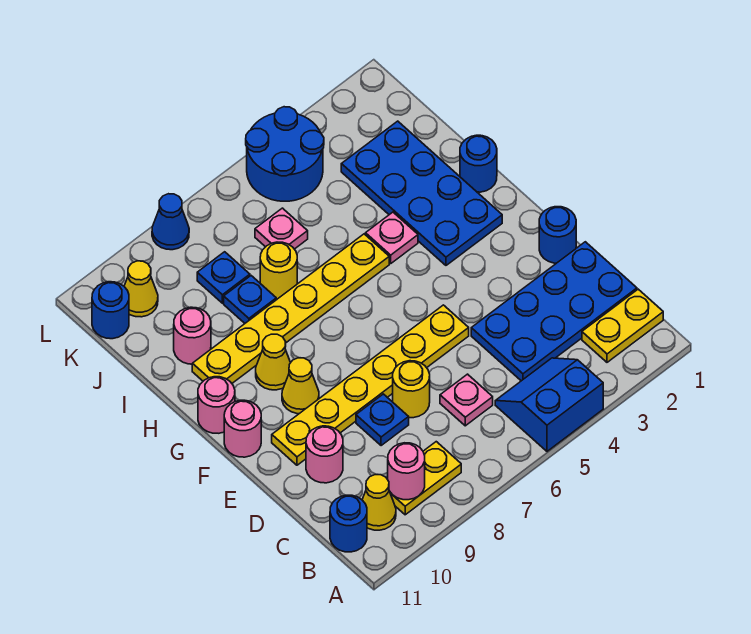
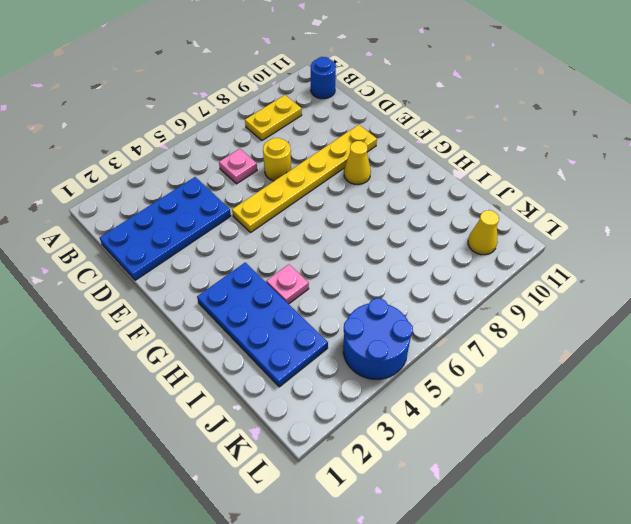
none -> blue 2x2 slope [495,358,603,451]
none -> yellow 1x2 plate [582,289,663,362]
none -> yellow 1x1 cone [362,475,396,530]
none -> blue 1x1 plate [356,394,409,446]

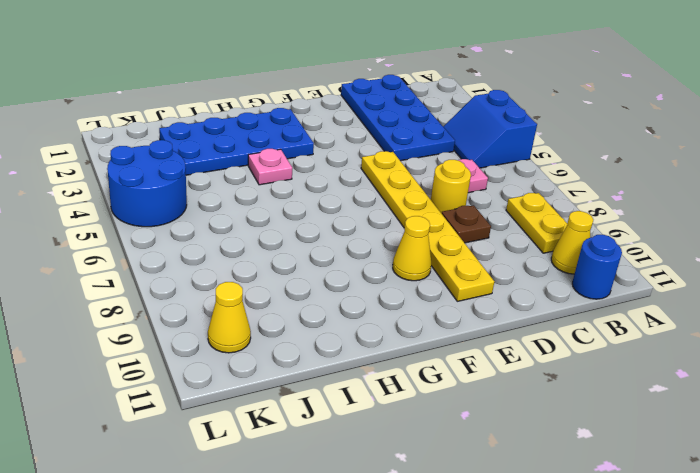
brown 1x1 plate [442,205,491,243] -> blue 1x1 plate [356,394,409,446]
none -> yellow 1x2 plate [582,289,663,362]
none -> pink 1x1 round brick [306,426,343,483]
none -> blue 1x1 round brick [539,207,576,263]
none -> pink 1x1 round brick [224,400,261,457]

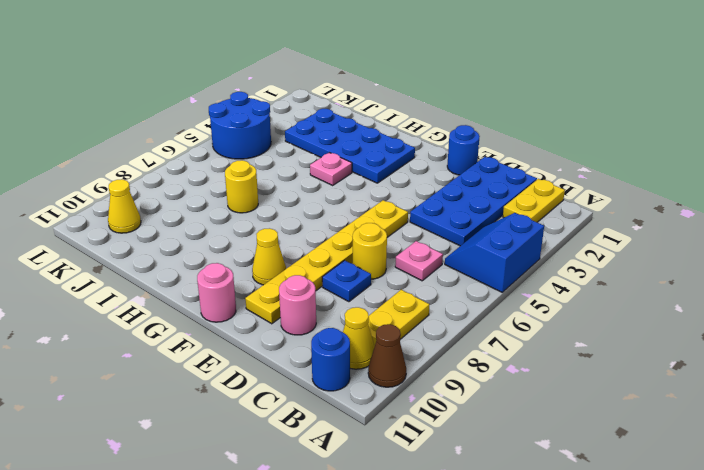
brown 1x1 cone [368,324,406,387] -> none
none -> yellow 1x1 cone [256,334,291,390]
none -> pink 1x1 round brick [198,377,235,433]
none -> blue 1x1 round brick [460,135,497,192]
none -> yellow 1x6 plate [192,234,389,383]

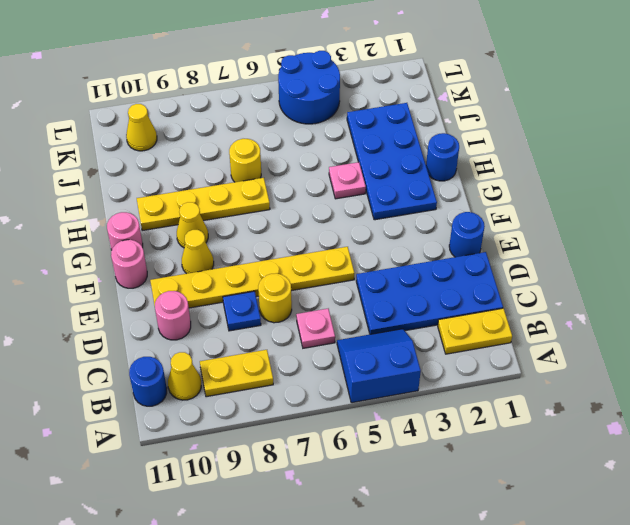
yellow 1x4 plate [137,178,270,231] -> yellow 1x6 plate [192,234,389,383]
none -> blue 1x1 plate [224,276,276,323]
none -> pink 1x1 round brick [174,307,211,364]
none -> pink 1x1 plate [255,208,308,249]
none -> blue 1x1 plate [197,252,250,303]

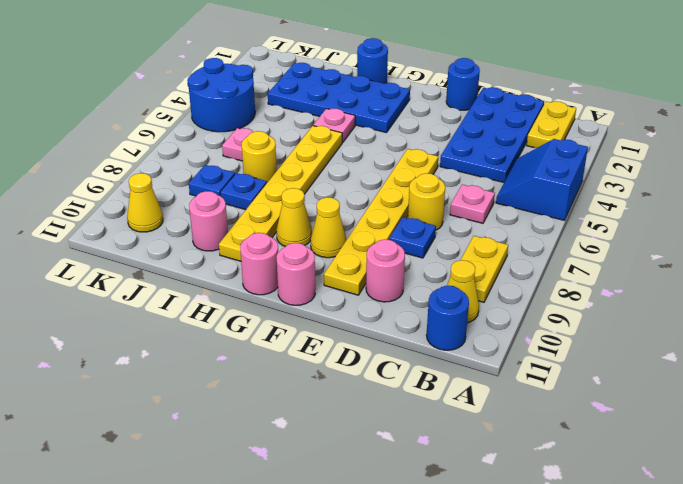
none -> blue 1x1 round brick [92,282,129,339]
none -> blue 1x1 cone [152,194,189,250]
none -> pink 1x1 round brick [388,443,425,500]

